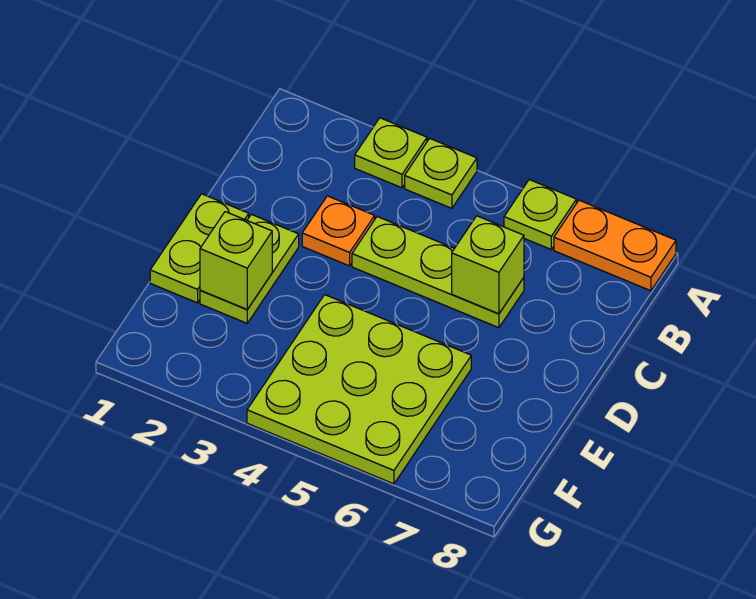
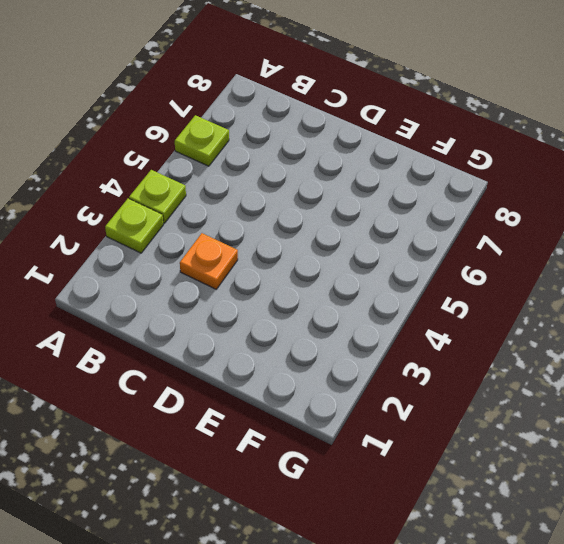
none -> orange 1x2 plate [554,200,676,291]
none -> lime 1x3 plate [352,217,524,328]

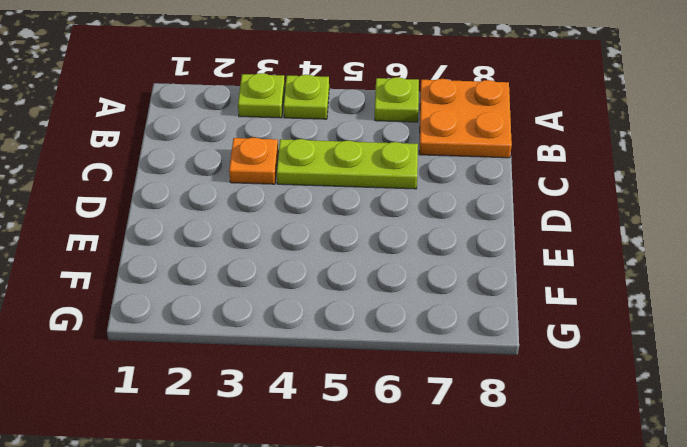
orange 2x2 plate [419,79,512,158] -> orange 1x2 plate [554,200,676,291]
none -> lime 1x2 plate [150,194,249,303]
none -> lime 1x2 plate [200,214,299,323]

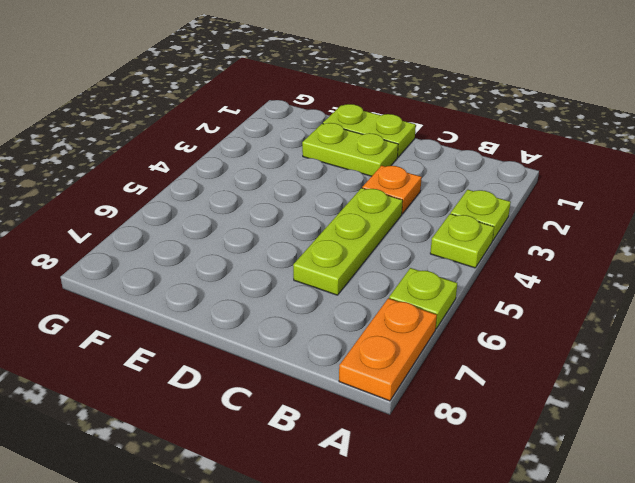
none -> lime 3x3 plate [247,295,471,484]
none -> lime 1x1 brick [452,216,524,314]

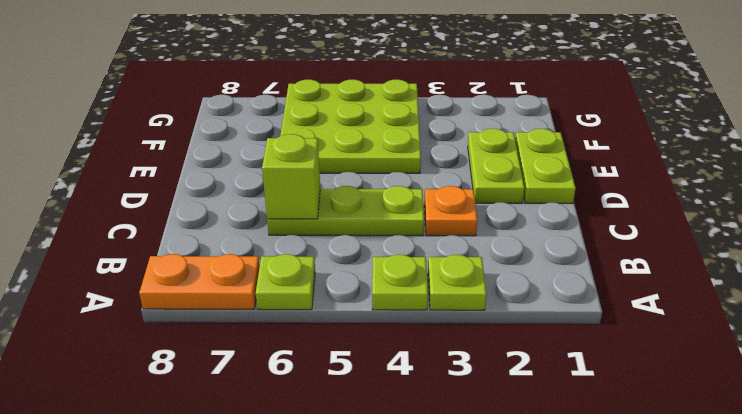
none -> lime 1x1 brick [200,212,272,309]

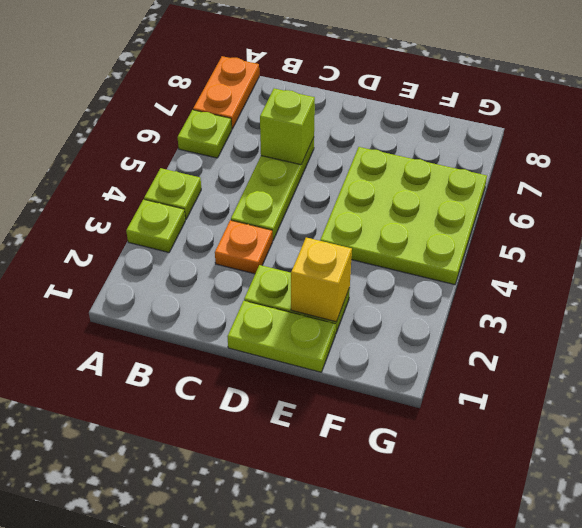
yellow 1x1 brick [291,238,352,322] -> lime 1x1 brick [200,212,272,309]

